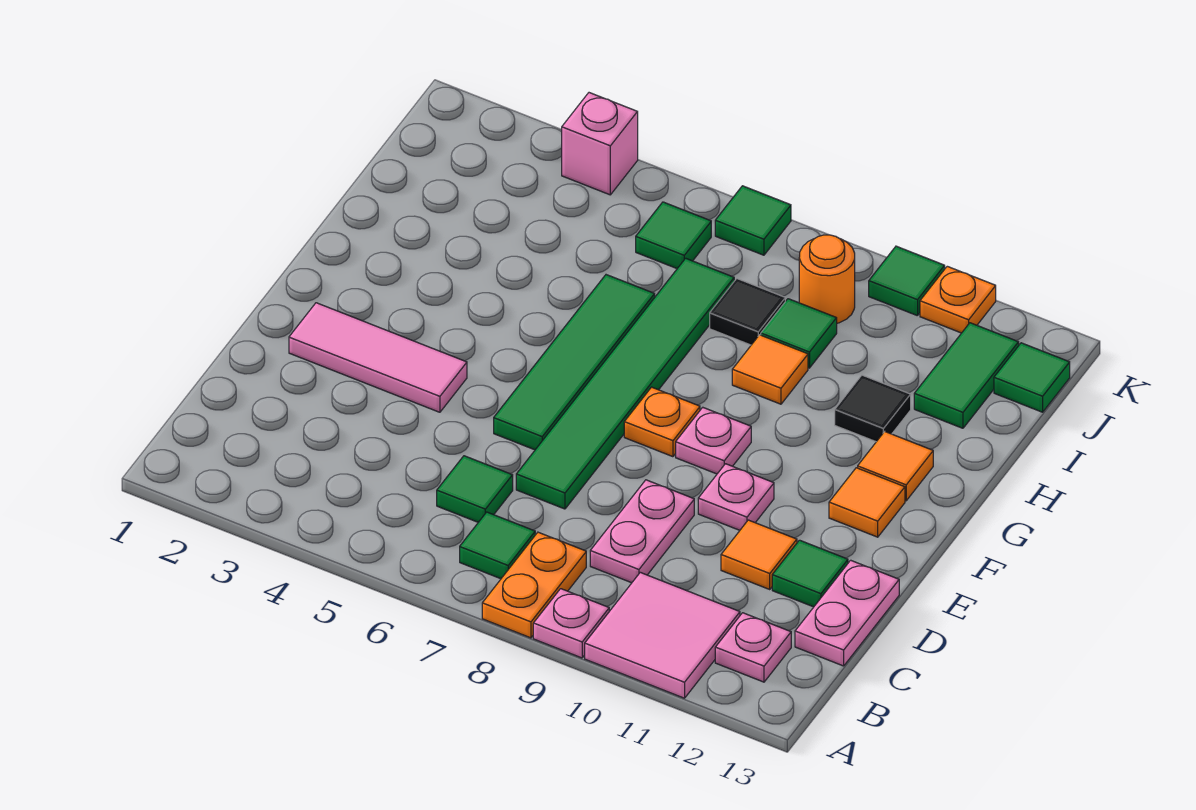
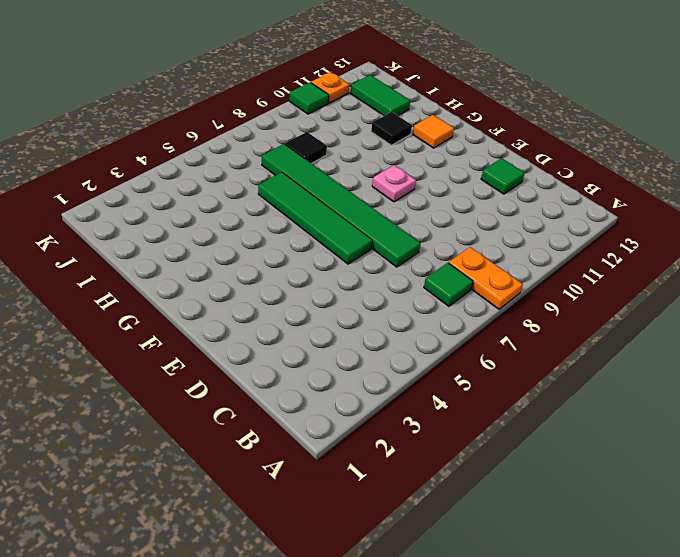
none -> pink 1x1 plate [533,589,609,658]
none -> pink 2x2 tile [585,572,740,698]
none -> pink 1x1 plate [715,613,791,682]
none -> green 1x1 tile [437,456,513,522]

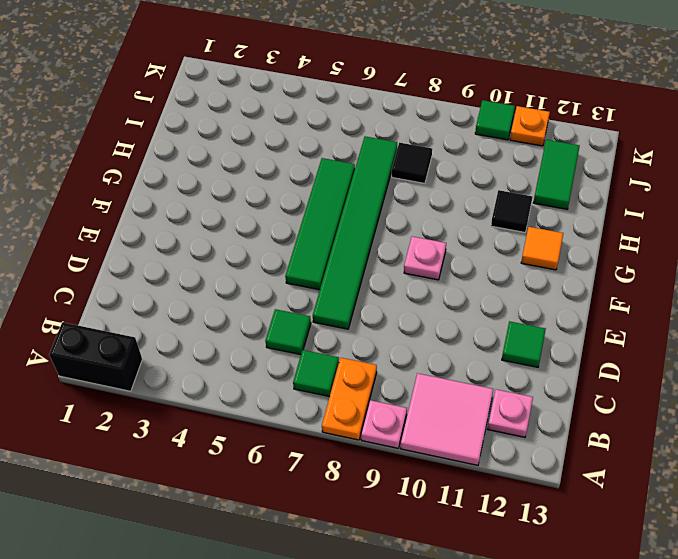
black 1x2 brick [49,322,142,391] -> none
none -> pink 1x2 plate [590,480,694,583]
none -> pink 1x2 plate [795,560,899,666]
none -> orange 1x1 tile [721,520,797,589]
none -> pink 1x3 tile [289,303,467,412]

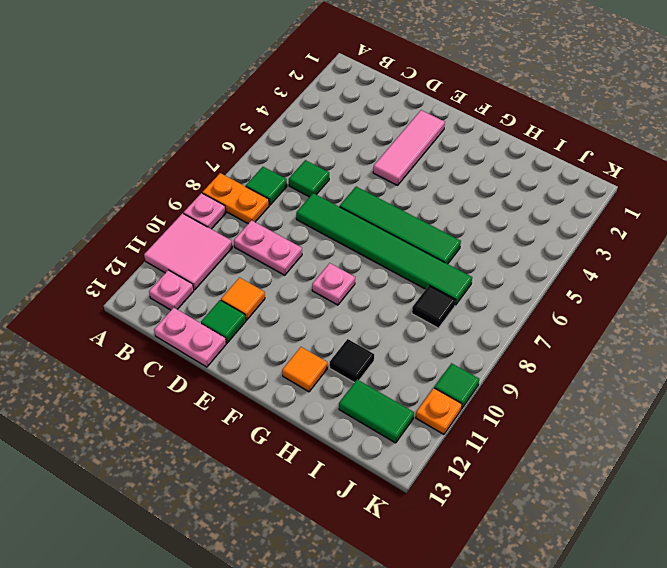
none -> pink 1x1 plate [698,464,774,530]
none -> orange 1x1 plate [624,387,700,457]
none -> orange 1x1 tile [829,468,905,537]
none -> orange 1x1 tile [732,335,808,404]

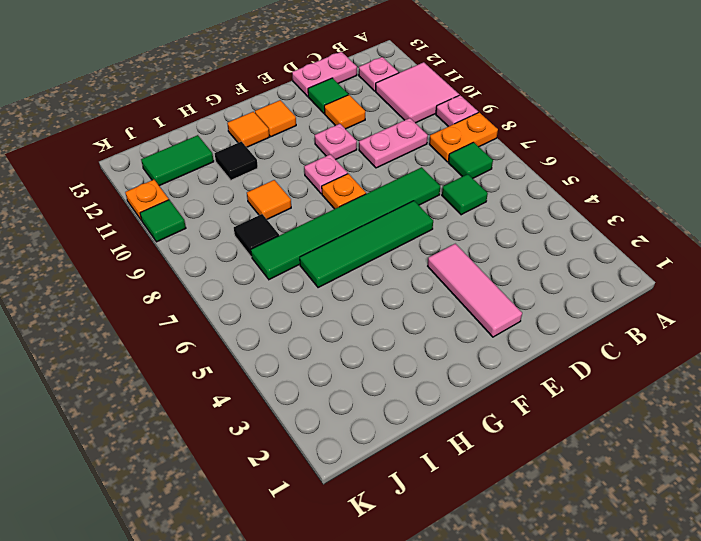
none -> green 1x1 tile [761,299,837,368]
none -> green 1x1 tile [636,202,711,268]
none -> orange 1x1 round brick [799,235,855,323]
none -> green 1x1 tile [994,343,1070,412]

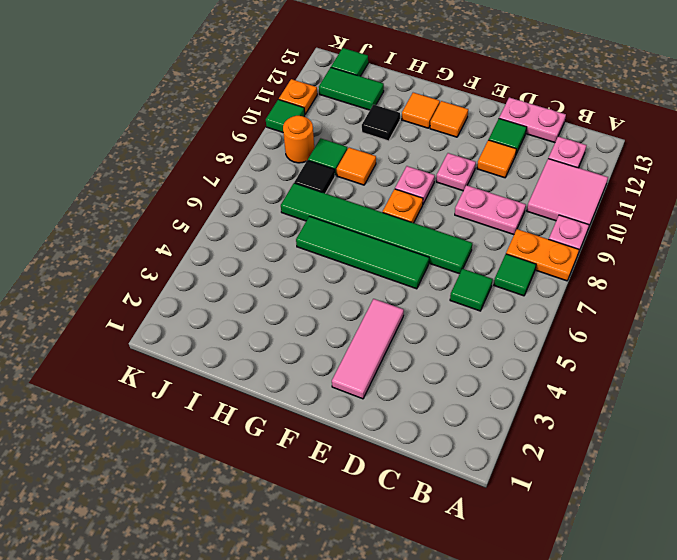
none -> green 1x1 tile [636,202,711,268]
none -> pink 1x1 brick [562,93,638,195]
none -> green 1x1 tile [715,186,791,255]

